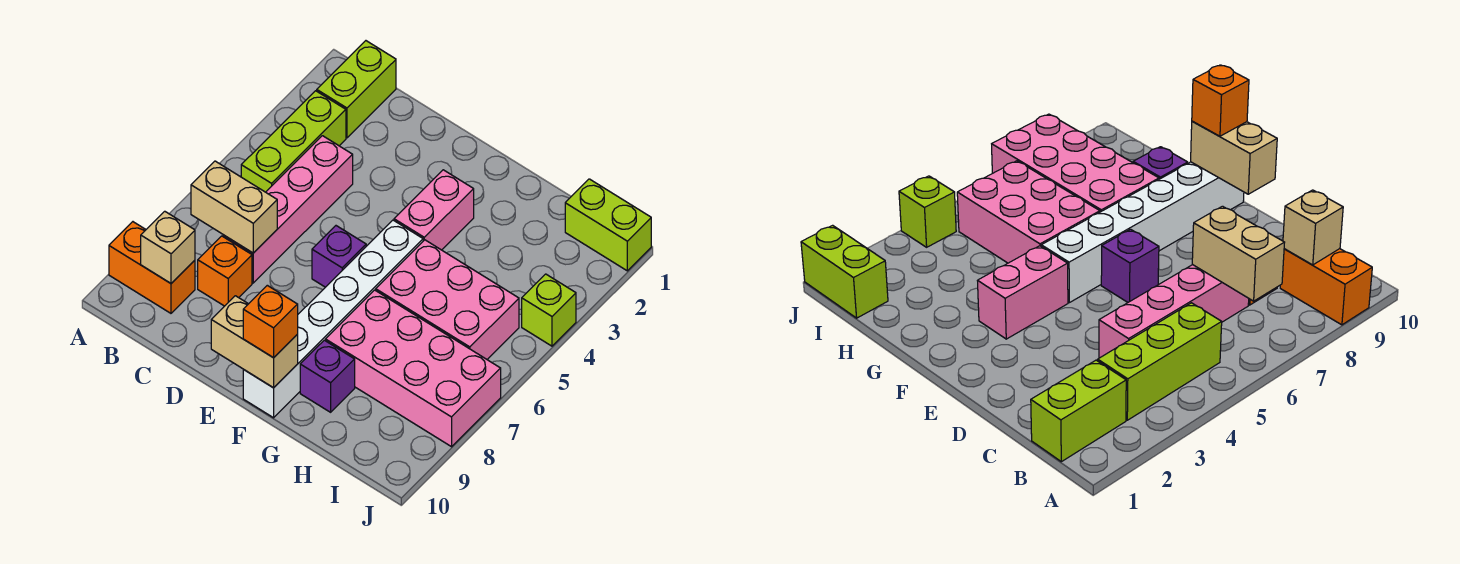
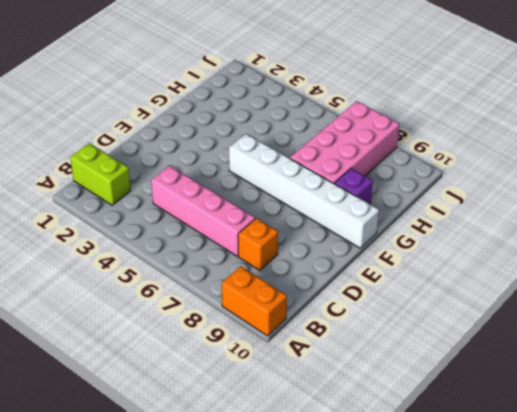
orange 1x2 brick [221,266,287,336] -> orange 1x2 brick turned to [109,222,195,313]
none -> lime 1x3 brick [241,91,346,192]
none -> purple 1x1 brick [312,226,366,287]
none -> pink 1x2 brick [394,170,474,250]

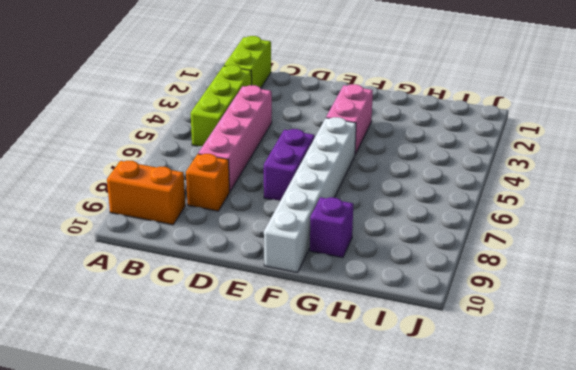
purple 1x2 brick [264,129,315,201] -> purple 1x1 brick [312,226,366,287]
none -> pink 2x3 brick [376,240,519,359]
none -> pink 2x4 brick [325,290,501,447]
none -> lime 1x2 brick [565,179,651,271]

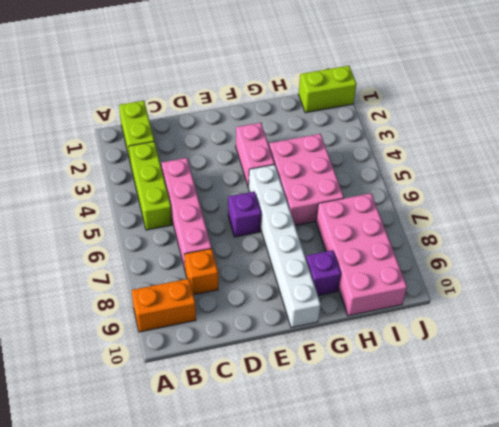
pink 2x3 brick [269,134,344,225] -> pink 2x3 brick turned to [376,240,519,359]
pink 2x4 brick [316,193,407,316] -> pink 2x4 brick turned to [325,290,501,447]
none -> lime 1x1 brick [522,274,576,346]
none -> tan 1x2 brick [191,161,277,253]
none -> tan 1x1 brick [141,211,195,283]

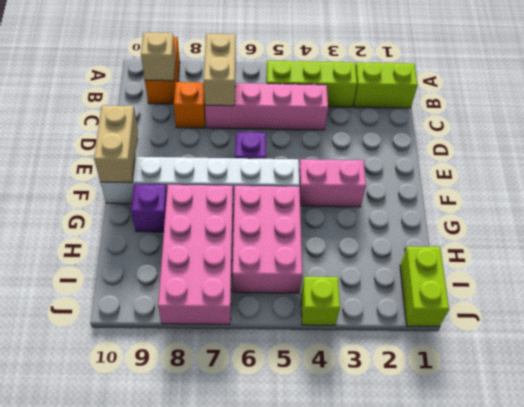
none -> orange 1x1 brick [243,285,298,358]

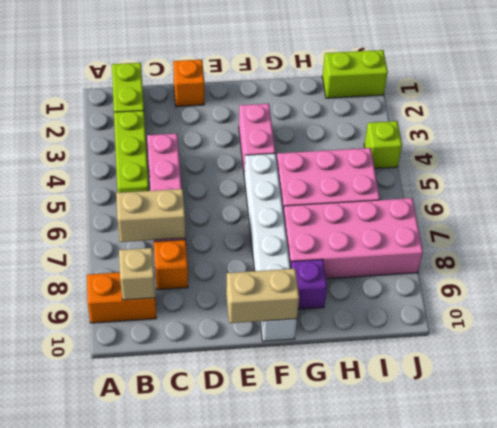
orange 1x1 brick [173,60,204,107] -> orange 1x1 brick moved to [243,285,298,358]
none -> purple 1x1 brick [312,226,366,287]

